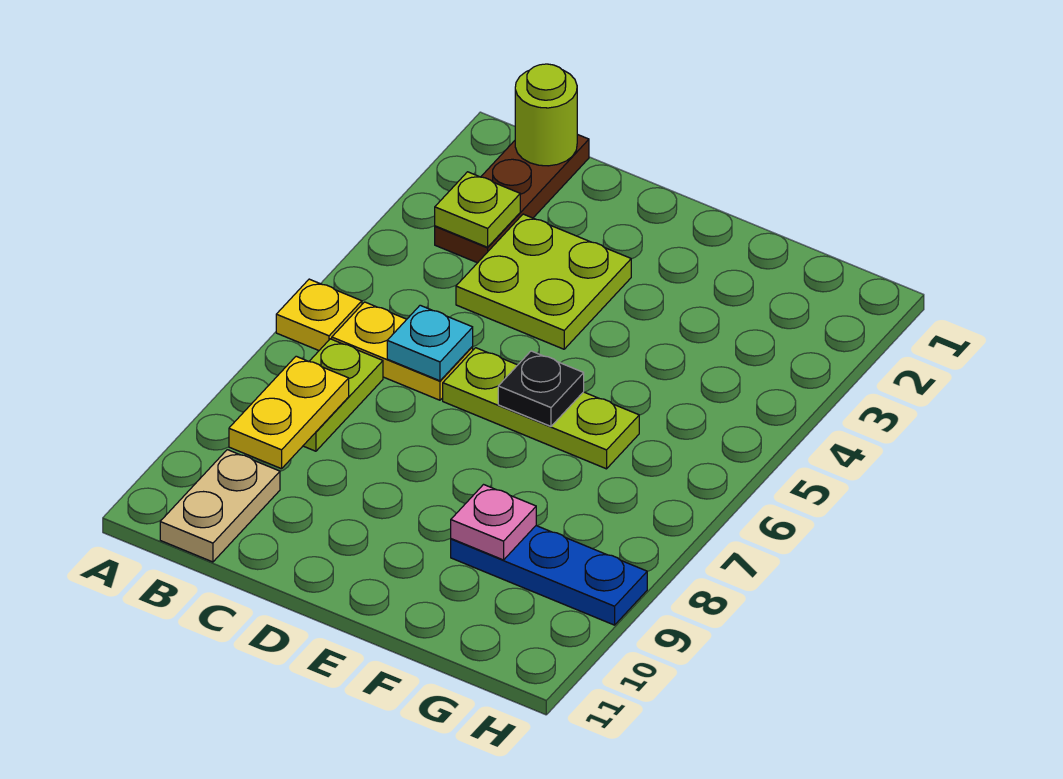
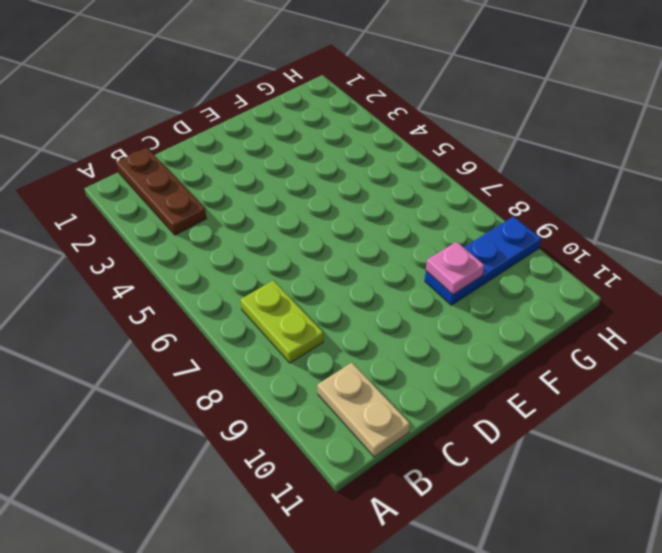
none -> yellow 1x1 plate [276,279,362,350]
none -> yellow 1x2 plate [332,302,473,400]
none -> lime 2x2 plate [456,214,631,349]

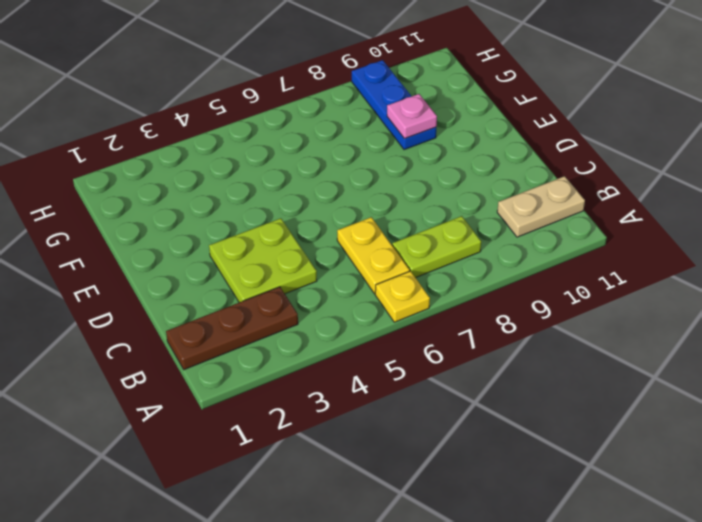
none -> lime 1x3 plate [443,348,639,469]
none -> lime 1x1 round brick [515,64,577,166]
none -> lime 1x1 plate [435,172,520,247]

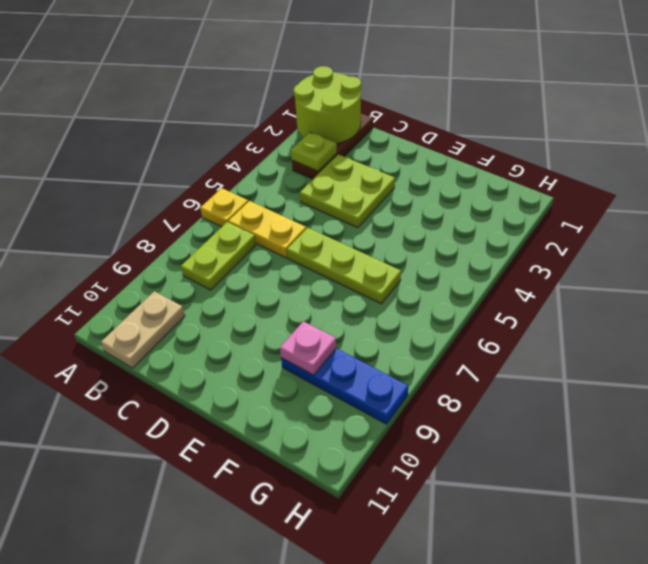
lime 2x2 round brick [294,66,361,143] -> lime 1x1 round brick [515,64,577,166]
none -> yellow 1x2 plate [229,356,349,469]
none -> cyan 1x1 plate [387,305,473,381]
none -> black 1x1 plate [498,351,584,426]

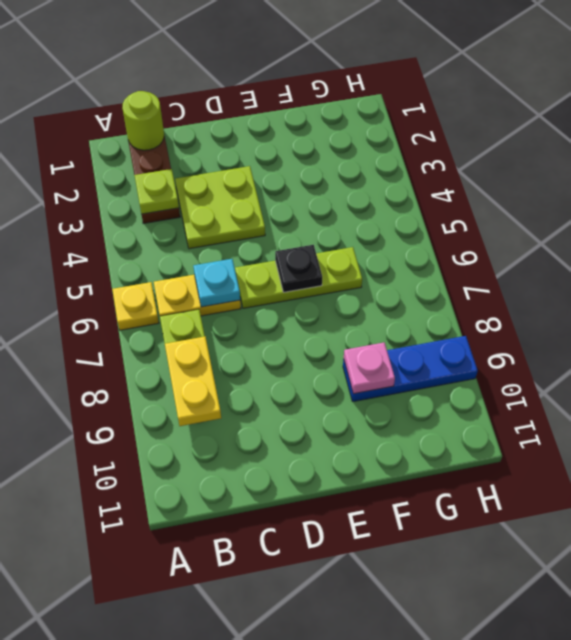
none -> tan 1x2 plate [160,450,280,562]

